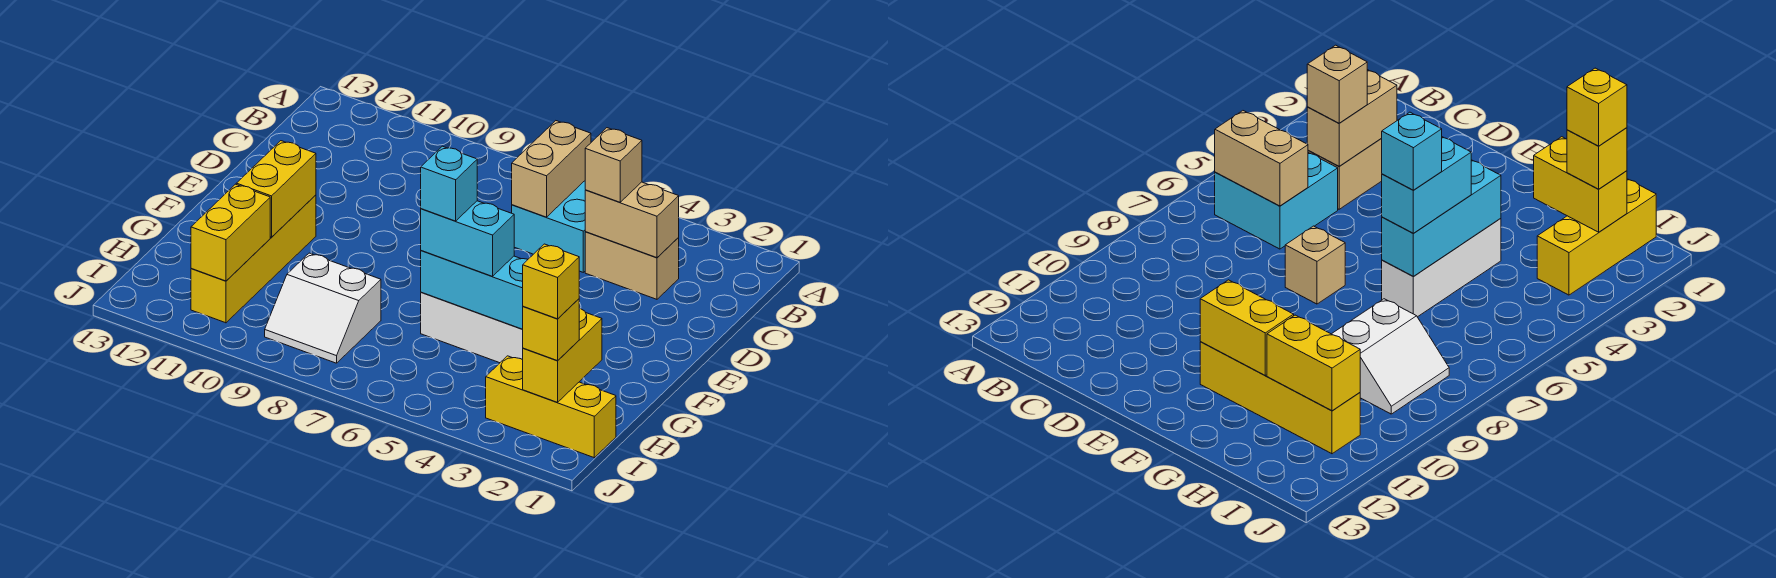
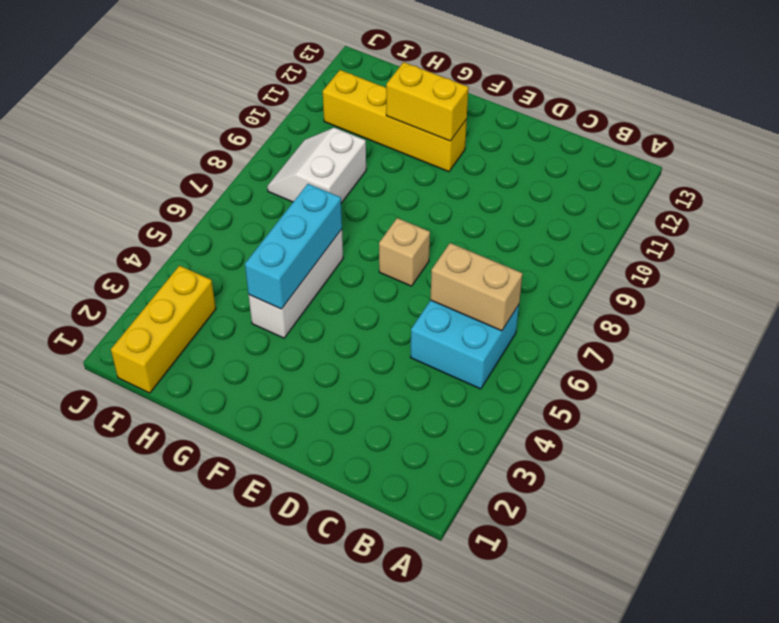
none -> tan 1x2 brick [585,232,679,299]
none -> tan 1x2 brick [585,182,679,258]
none -> yellow 1x2 brick [523,308,602,402]

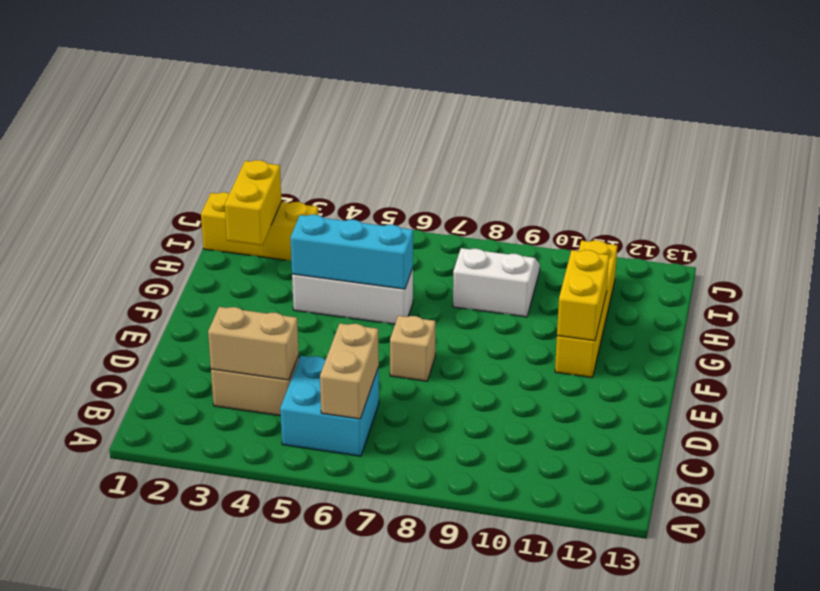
none -> yellow 1x2 brick [191,184,270,281]
none -> tan 1x1 brick [585,128,642,202]
none -> cyan 1x2 brick [421,201,514,276]

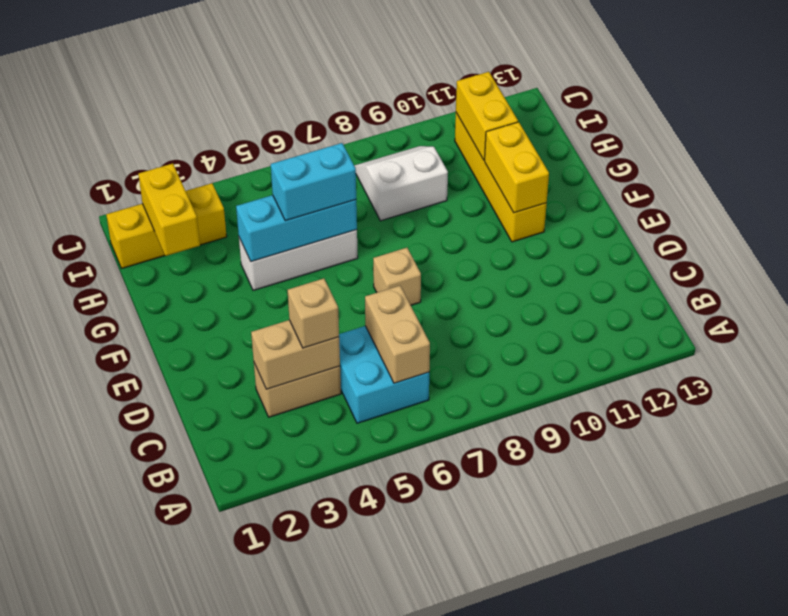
none -> yellow 1x1 brick [522,299,579,361]
none -> cyan 1x1 brick [421,146,477,221]
none -> yellow 1x1 brick [523,244,579,319]

